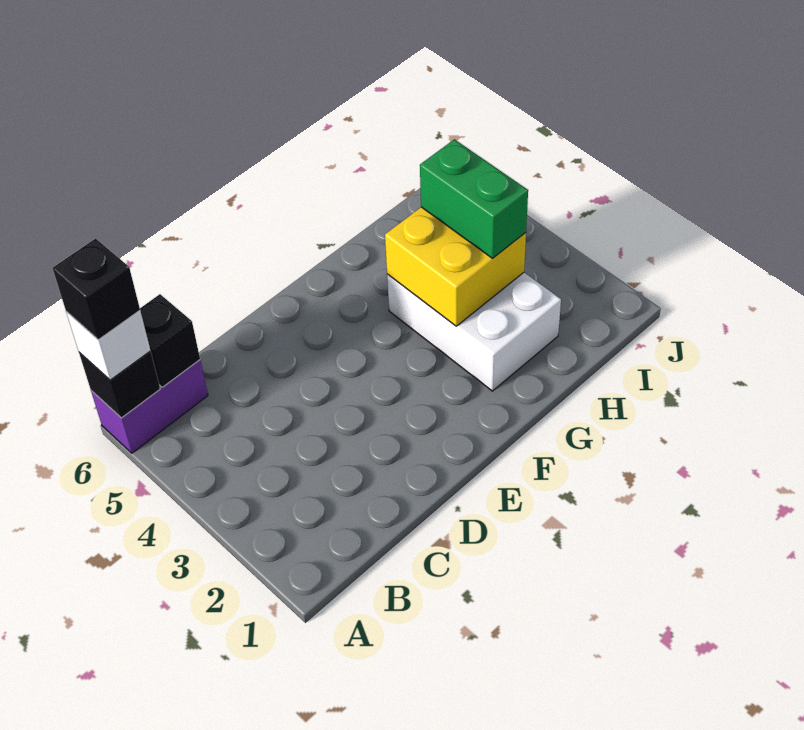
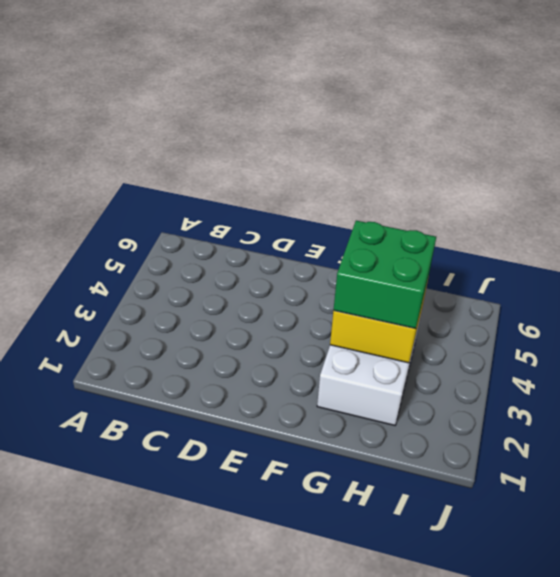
green 2x2 brick [334,221,436,329] -> green 1x2 brick [420,139,528,258]
none -> purple 1x2 brick [91,360,208,453]
none -> black 1x1 brick [79,351,160,418]

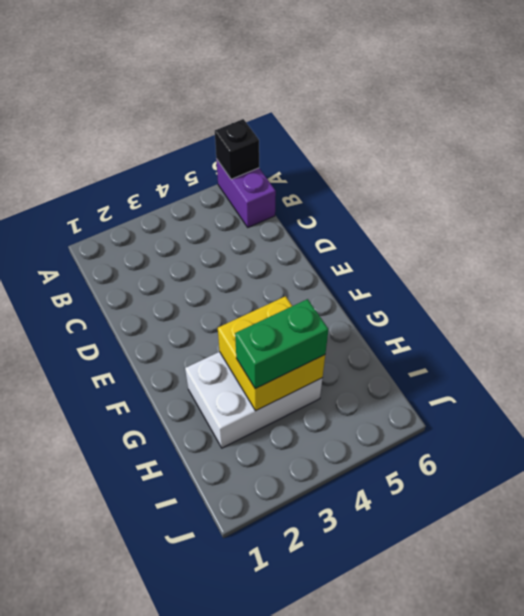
none -> black 1x1 brick [140,294,200,387]
none -> white 1x1 brick [66,311,151,380]

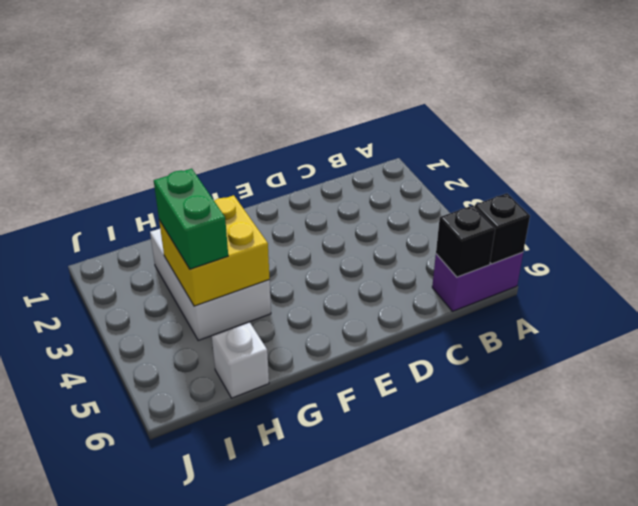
white 1x1 brick [212,322,269,398] -> white 1x1 brick moved to [66,311,151,380]
none -> black 1x1 brick [53,239,140,340]

